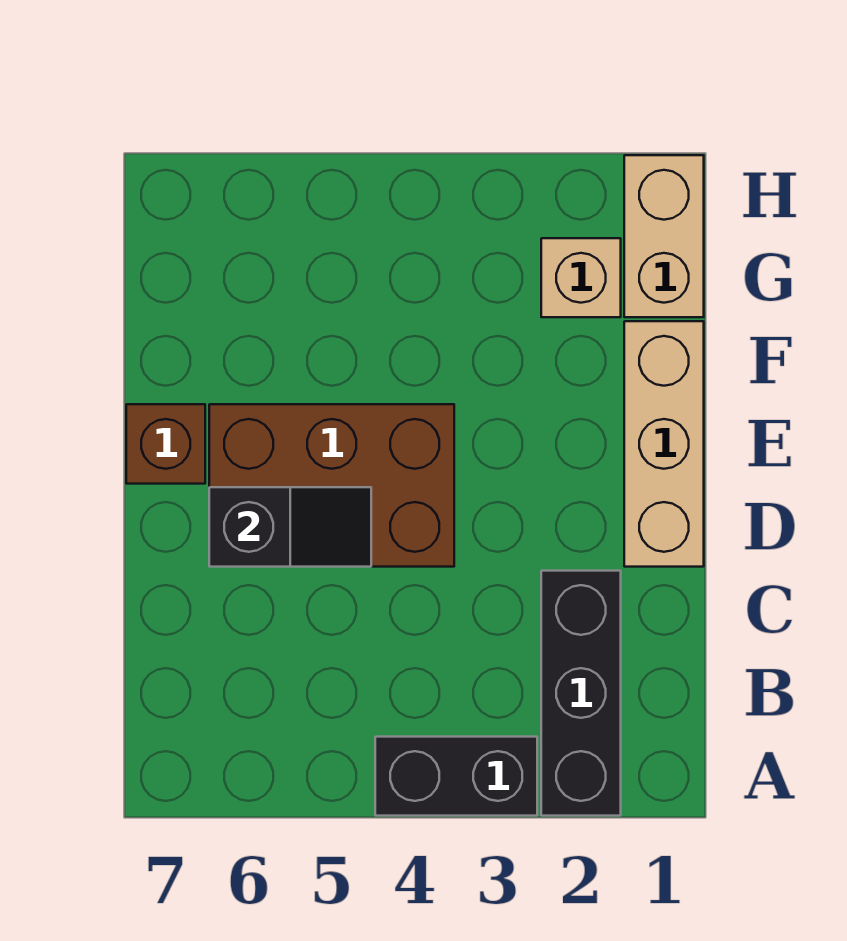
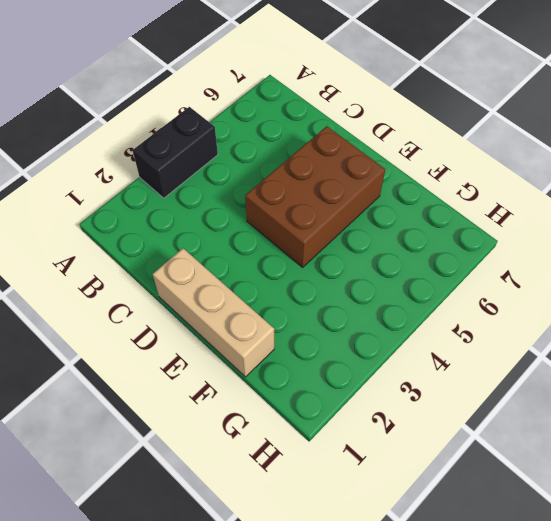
none -> black 1x3 brick [541,571,621,816]
none -> brown 1x1 brick [126,404,205,484]

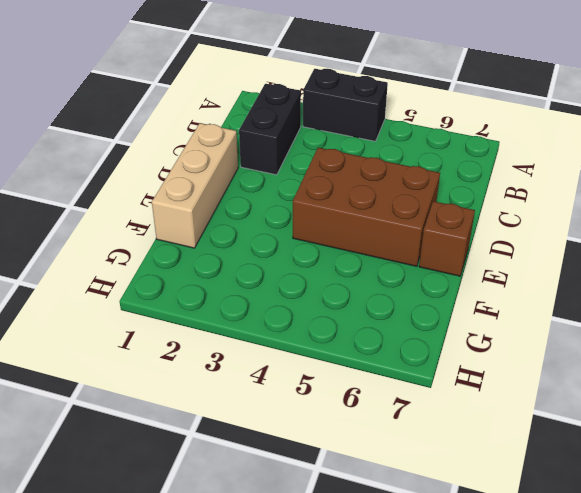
black 1x2 brick [239,84,301,175] -> black 1x3 brick [541,571,621,816]
none -> tan 1x2 brick [624,155,704,317]
none -> tan 1x1 brick [541,238,621,317]

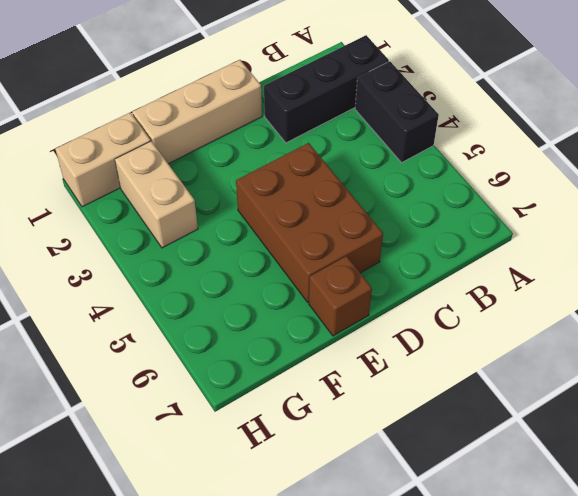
tan 1x2 brick [115,141,198,248] -> tan 1x1 brick [541,238,621,317]
none -> black 1x2 slope [209,487,371,567]

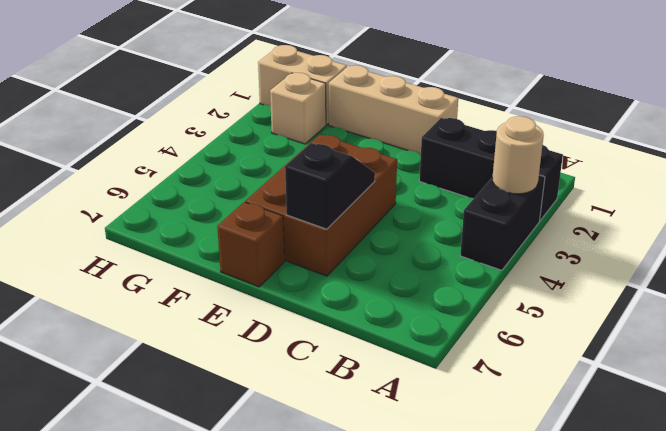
tan 1x1 round brick [492,116,544,194] -> none

